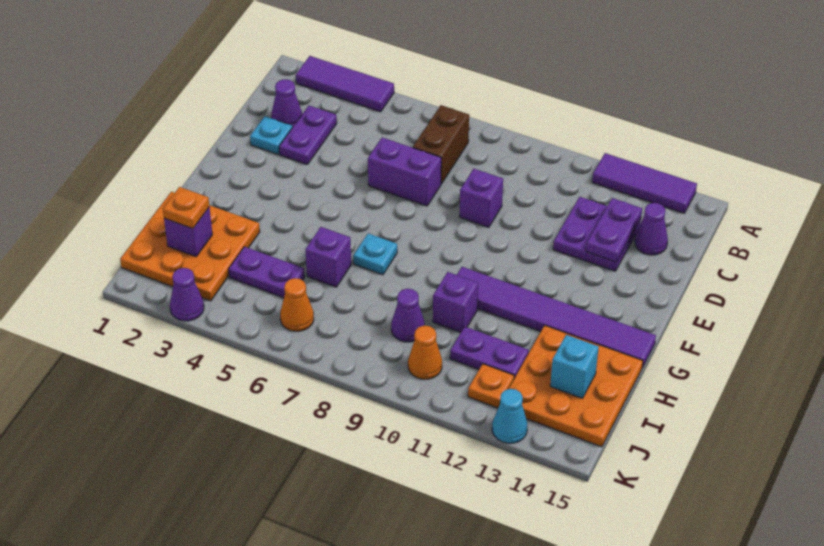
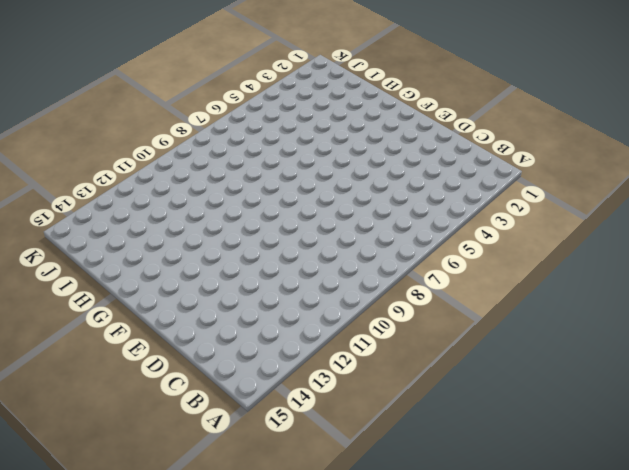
none -> purple 1x3 tile [296,56,394,112]
none -> purple 1x3 tile [592,153,697,213]
none -> brown 1x2 brick [413,105,469,184]

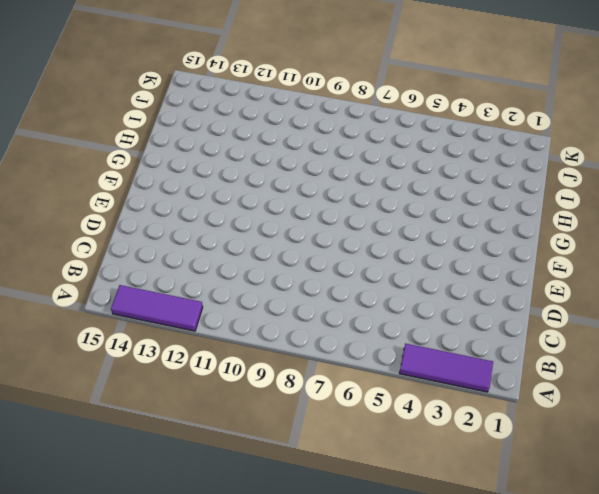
none -> brown 1x2 brick [413,105,469,184]
none -> purple 1x1 cone [271,79,302,128]
none -> purple 1x2 plate [279,106,337,165]

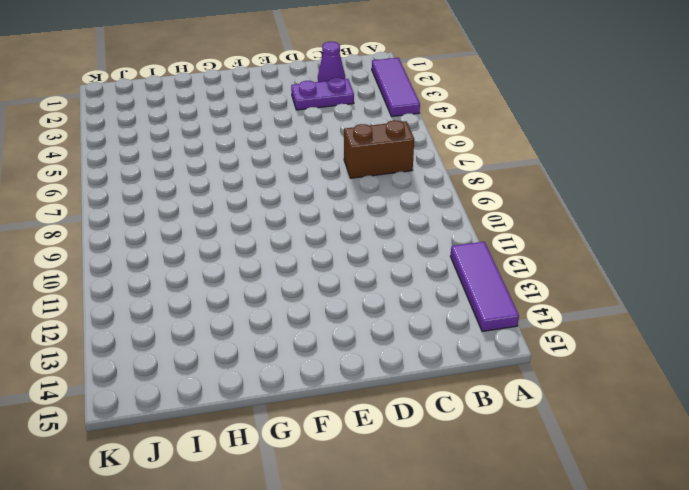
none -> purple 2x2 plate [553,197,641,271]
none -> purple 1x1 cone [635,203,668,255]
none -> cyan 1x1 plate [250,116,292,154]

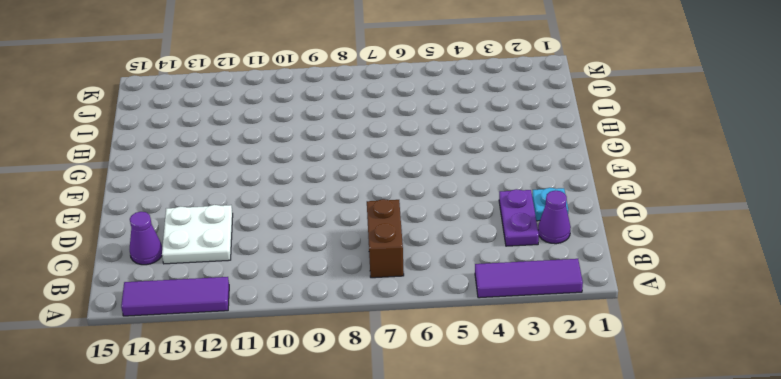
white 2x2 plate [162,205,233,264] -> purple 2x2 plate [553,197,641,271]
none -> purple 1x2 brick [368,138,441,206]
none -> purple 1x1 brick [460,169,503,227]
none -> cyan 1x1 plate [353,234,397,275]

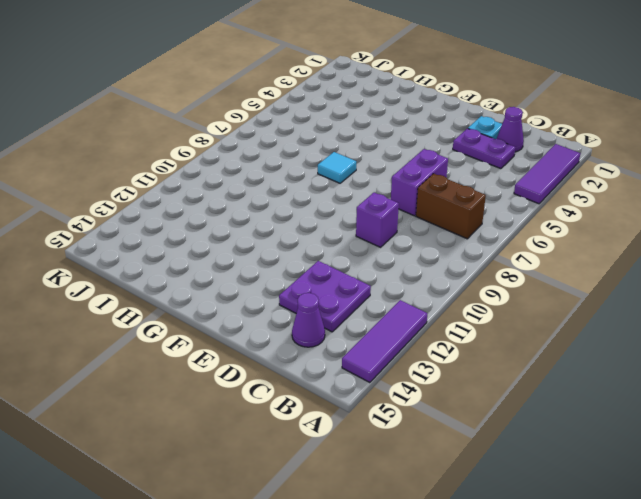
cyan 1x1 tile [318,152,356,183] -> cyan 1x1 plate [353,234,397,275]
none -> purple 1x6 tile [457,267,656,368]
none -> orange 3x3 plate [120,192,260,301]
none -> purple 1x1 brick [305,227,351,287]

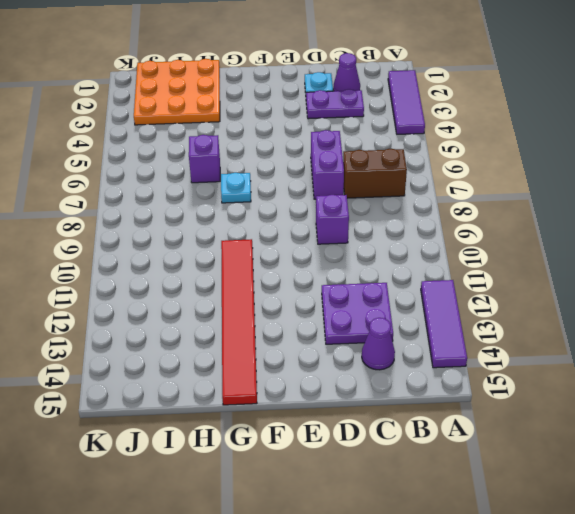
red 1x6 tile [221,239,257,405] -> purple 1x6 tile [457,267,656,368]
none -> purple 1x1 brick [433,272,478,332]
none -> orange 3x3 plate [509,325,643,447]
none -> purple 1x2 plate [228,247,305,298]

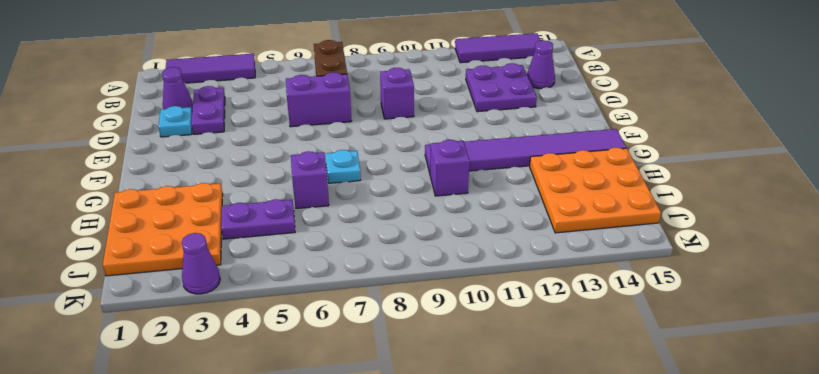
none -> purple 1x1 cone [391,289,425,342]
none -> purple 1x2 plate [450,327,529,378]
none -> orange 1x1 cone [280,278,314,331]

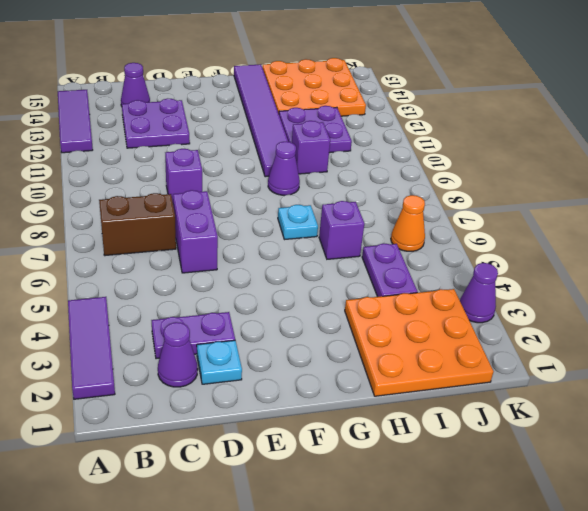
purple 1x1 cone [268,142,300,195] -> purple 1x1 cone moved to [391,289,425,342]
purple 2x2 plate [279,106,352,153] -> purple 1x2 plate [450,327,529,378]
none -> orange 1x1 cone [408,325,442,379]
none -> orange 1x1 plate [468,364,514,408]
none -> cyan 1x1 cone [492,389,527,443]

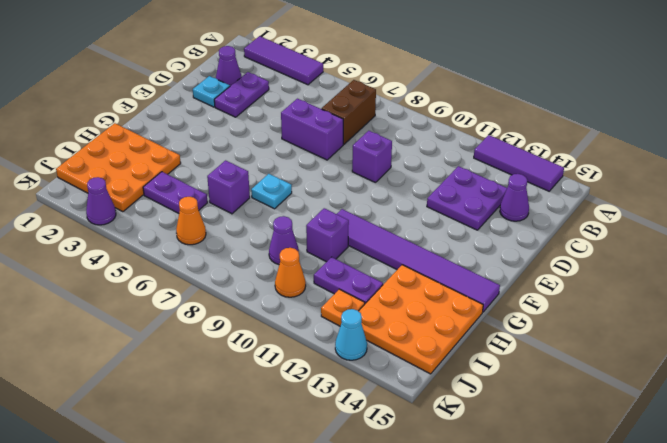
none -> purple 1x2 plate [586,198,642,262]
none -> purple 1x1 brick [164,207,212,256]
none -> cyan 1x1 brick [550,335,599,398]

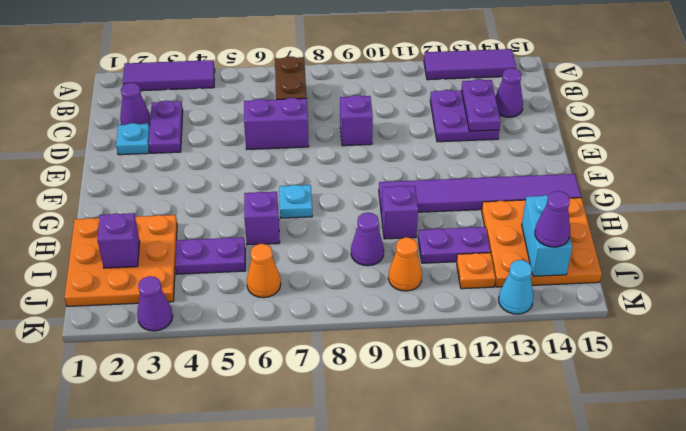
cyan 1x2 brick [522,195,572,276] -> cyan 1x1 brick [550,335,599,398]
purple 1x1 cone [535,191,570,247] -> none
none -> orange 1x1 plate [163,187,209,229]

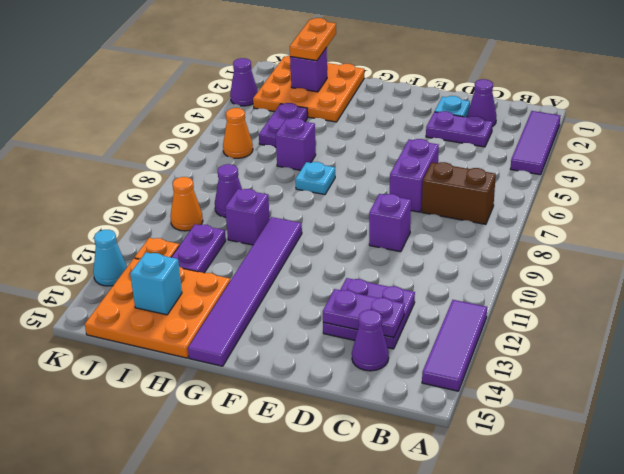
orange 1x2 plate [290,18,336,61] -> orange 1x1 plate [163,187,209,229]

